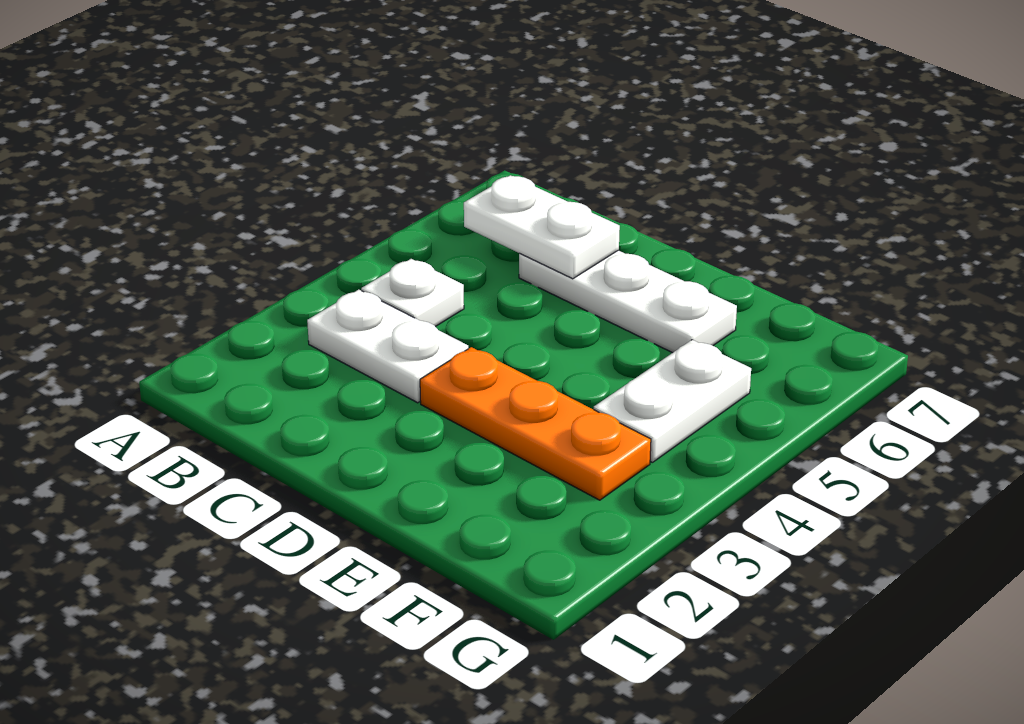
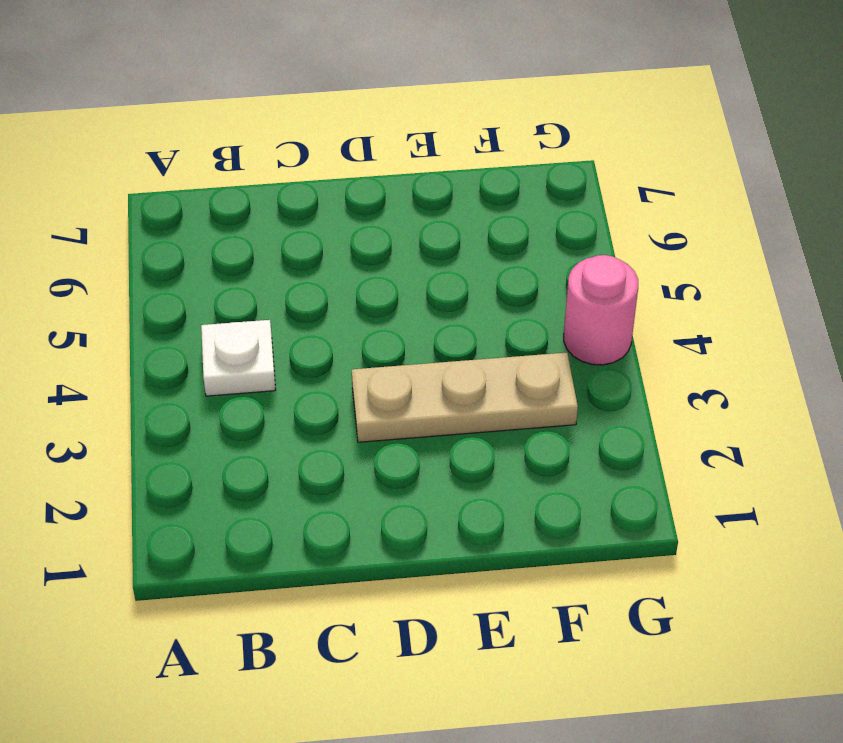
tan 1x3 plate [352,353,578,442] -> orange 1x3 plate [420,347,651,500]
pink 1x1 round brick [564,255,638,365] -> none
none -> white 1x2 plate [307,290,468,403]
none -> white 1x3 plate [519,250,737,353]

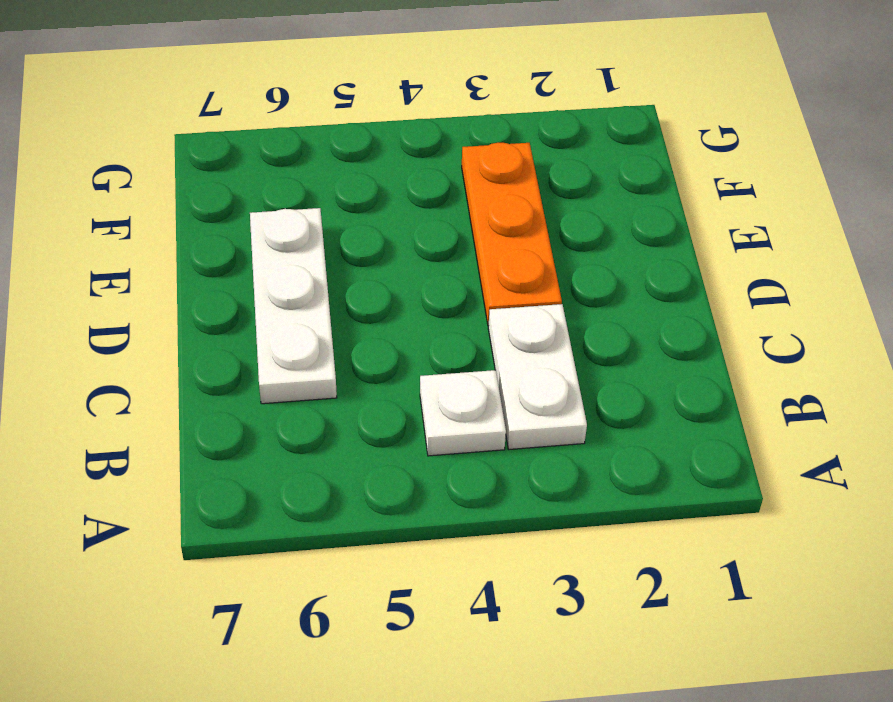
none -> white 1x2 plate [594,340,751,462]
none -> white 1x2 plate [464,175,620,279]

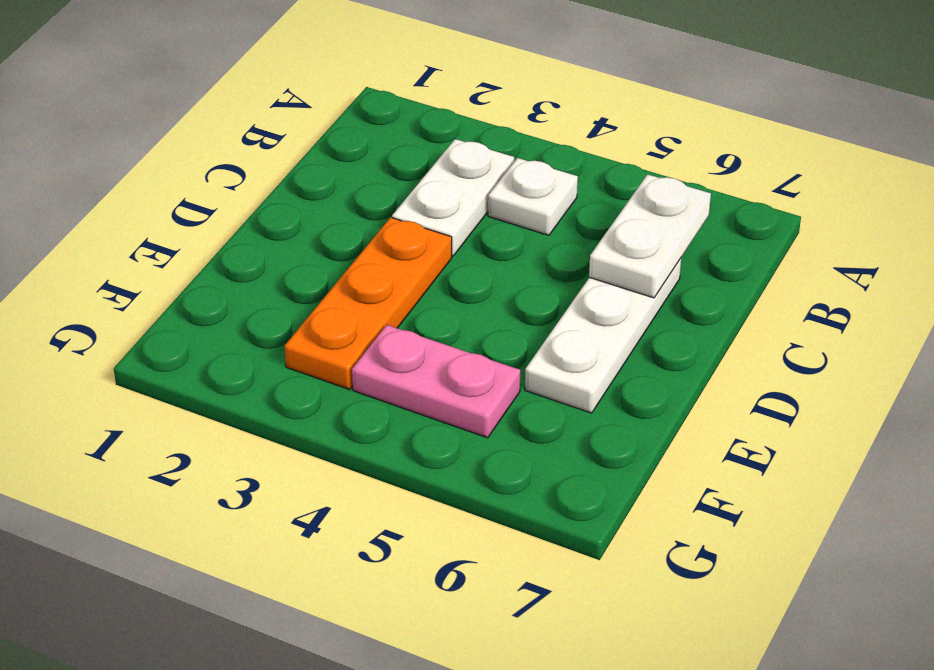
pink 1x2 plate [352,325,520,438] -> white 1x2 plate [594,340,751,462]

